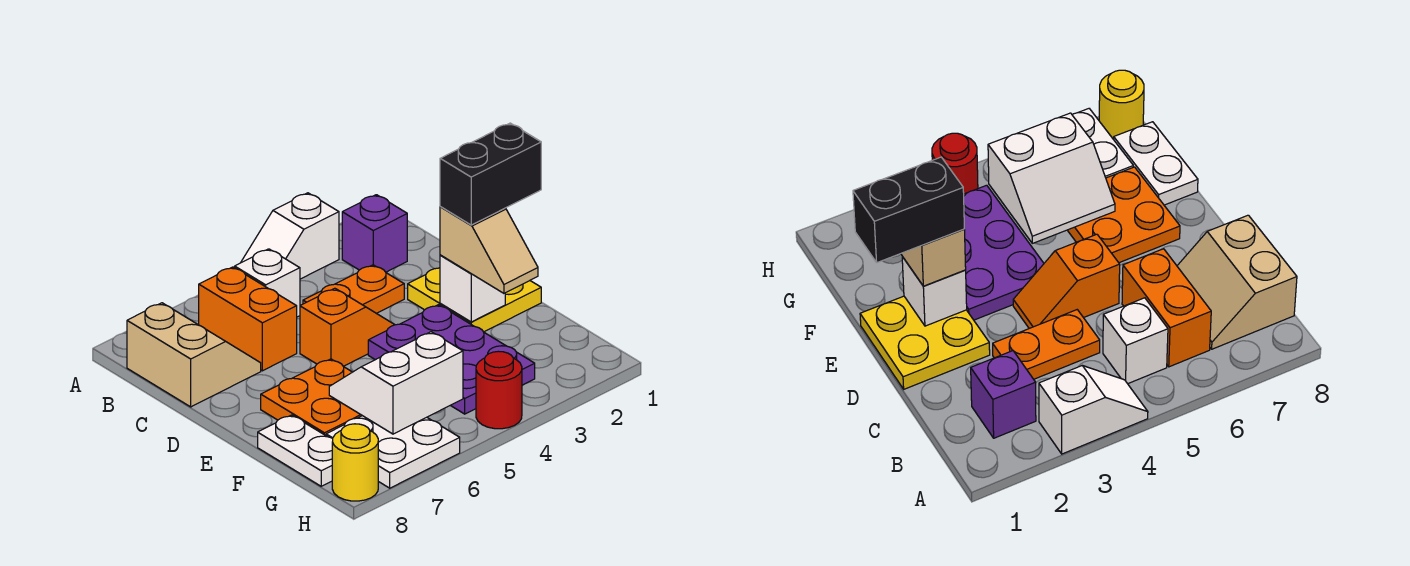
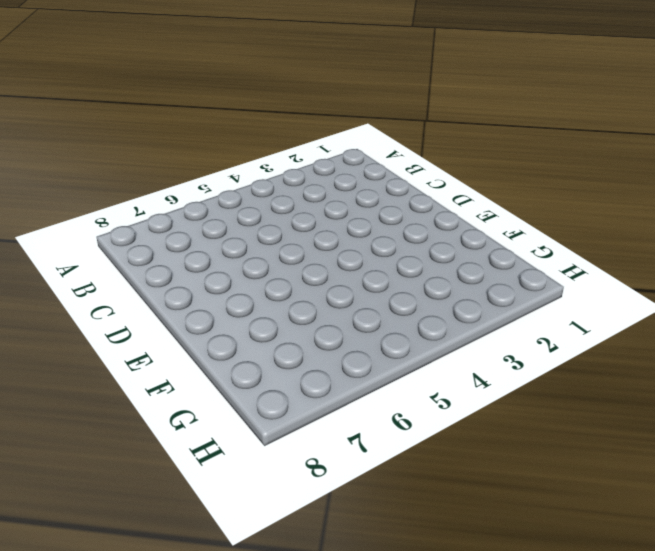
none -> white 1x2 slope [241,193,339,279]
none -> purple 1x1 brick [342,195,407,272]
none -> white 1x1 brick [235,249,300,317]

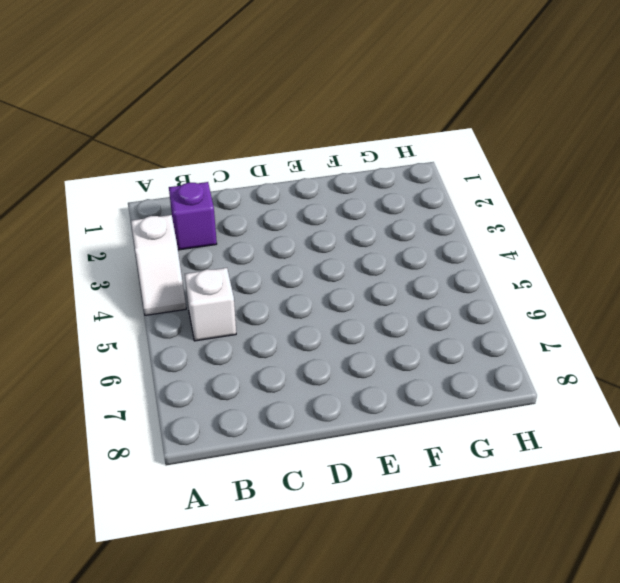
none -> orange 1x2 brick [199,267,297,371]
none -> tan 2x2 slope [127,303,261,407]
none -> orange 1x2 plate [303,265,404,313]

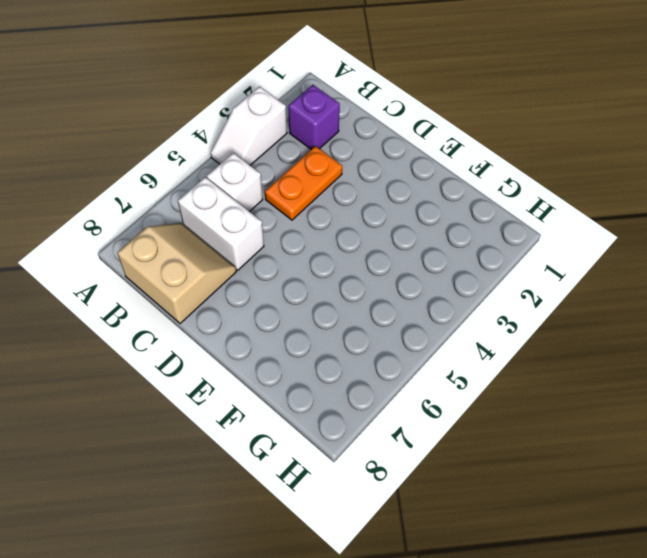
white 1x2 brick [178,177,264,270] -> orange 1x2 brick [199,267,297,371]
none -> yellow 2x2 plate [408,268,541,332]
none -> orange 1x2 slope [300,288,395,366]
none -> purple 2x3 plate [368,305,535,414]

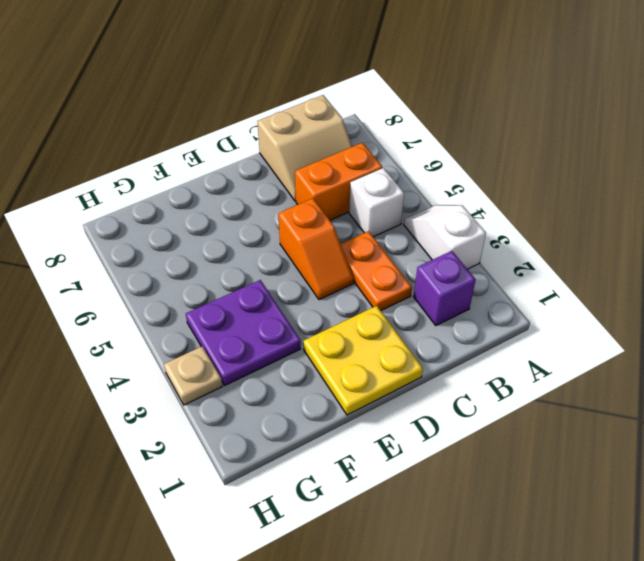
purple 2x2 plate [186,280,301,386] -> purple 2x3 plate [368,305,535,414]
tan 1x1 plate [164,347,222,405] -> none
none -> orange 2x2 plate [261,359,362,435]
none -> white 1x2 plate [258,415,333,486]
none -> white 2x2 plate [326,416,460,488]

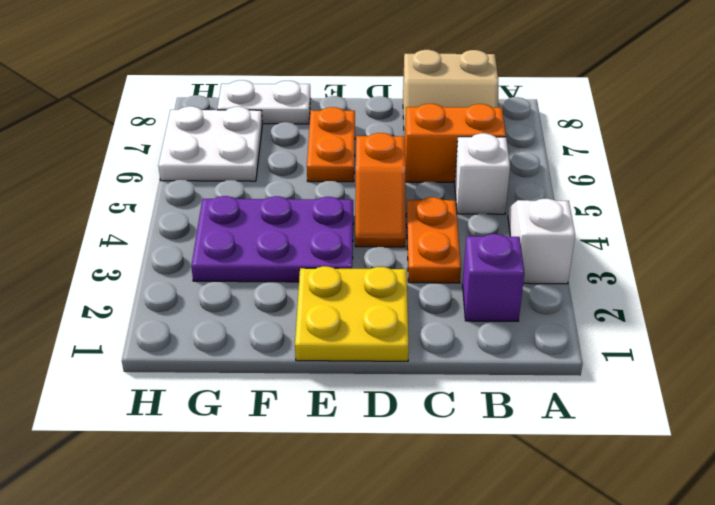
orange 1x2 plate [307,107,355,182] -> orange 2x2 plate [261,359,362,435]
none -> red 1x1 round brick [476,351,522,429]
none -> yellow 1x1 round brick [332,424,378,501]
none -> white 1x1 brick [440,255,505,322]

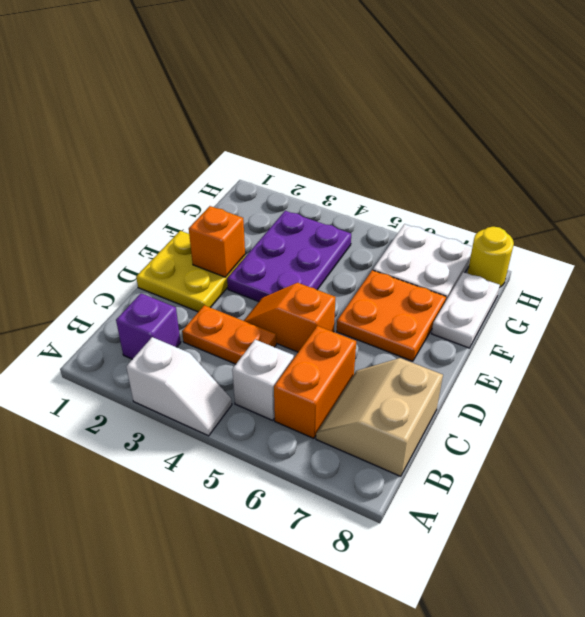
orange 1x1 brick [189,206,245,277] -> white 1x1 brick [440,255,505,322]
none -> red 1x1 round brick [476,351,522,429]
none -> white 2x2 slope [329,332,463,434]
none -> tan 1x2 slope [440,207,538,293]

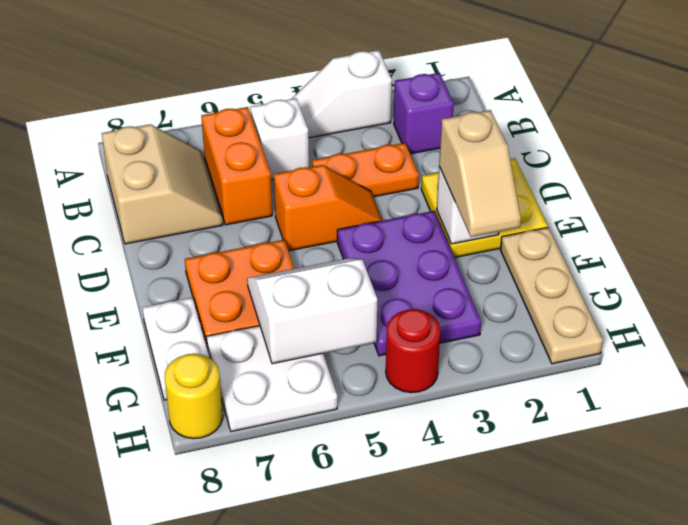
tan 1x3 plate [501,227,603,364] -> none
none -> black 1x2 brick [440,123,541,225]

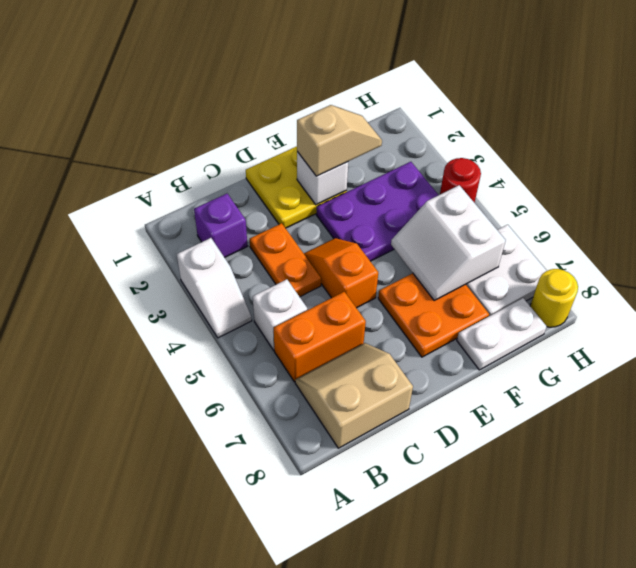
none -> black 1x2 brick [440,123,541,225]

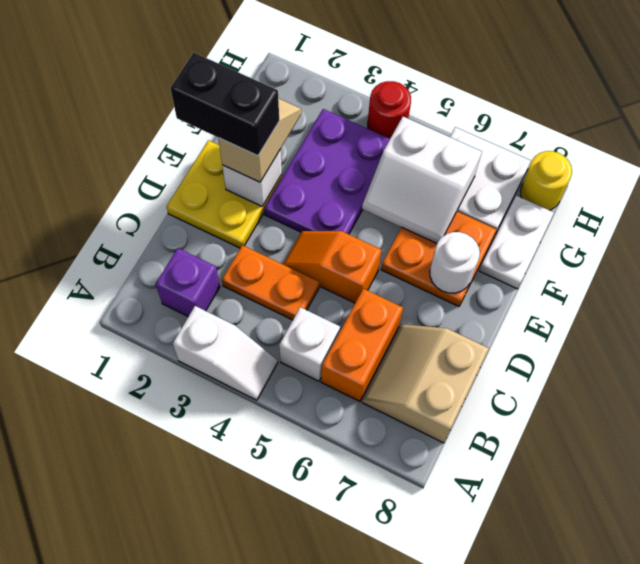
white 1x1 round brick [430,232,480,293] -> none

